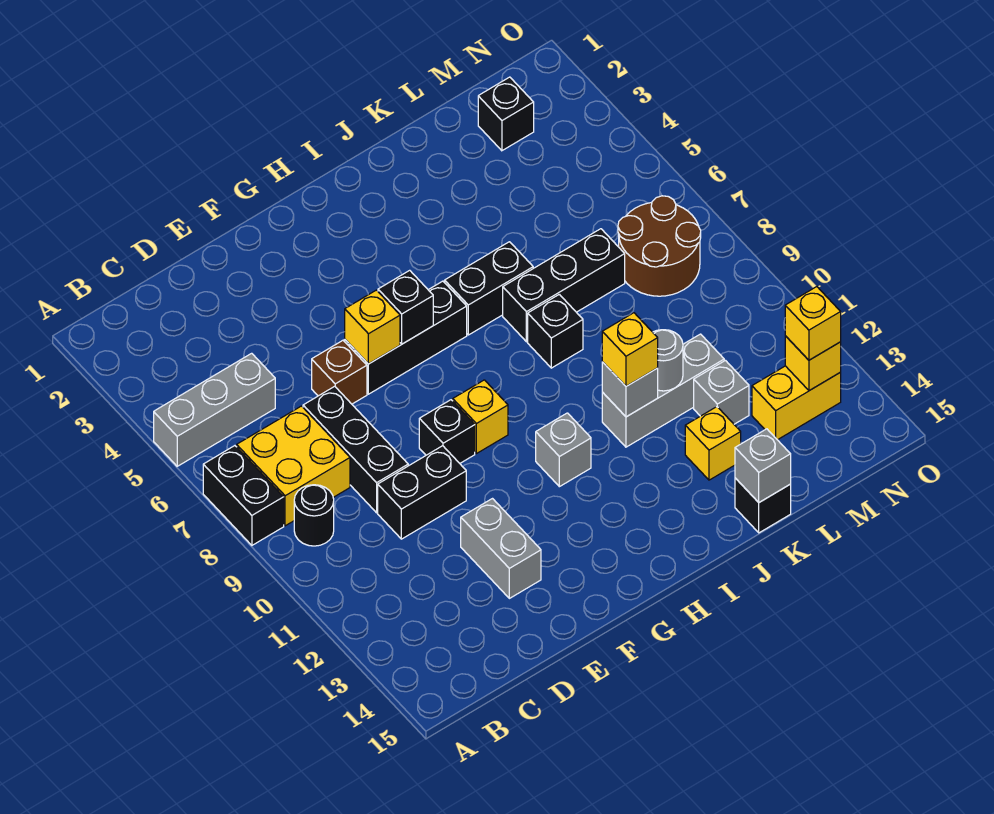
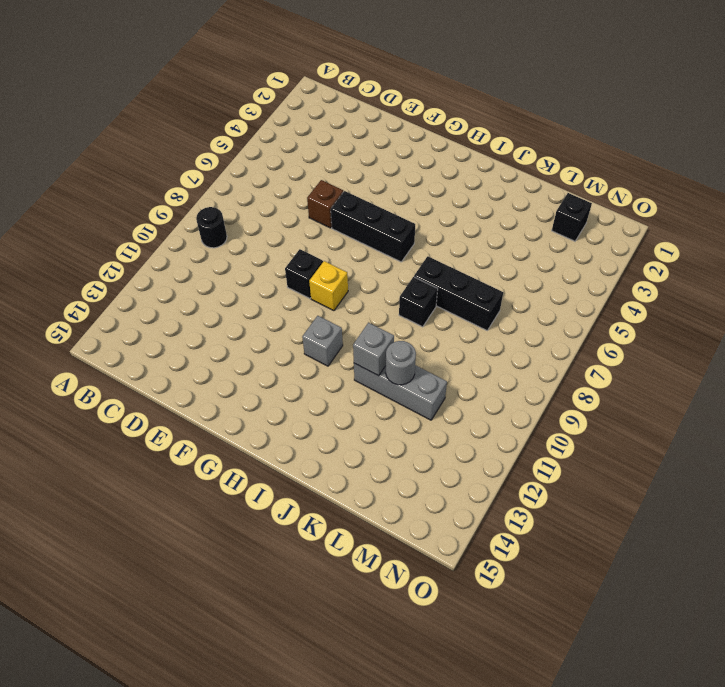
none -> grey 1x3 brick [154,353,275,466]
none -> black 1x2 brick [203,446,284,545]
none -> yellow 2x2 brick [237,406,350,526]
none -> black 1x3 brick [303,386,408,513]

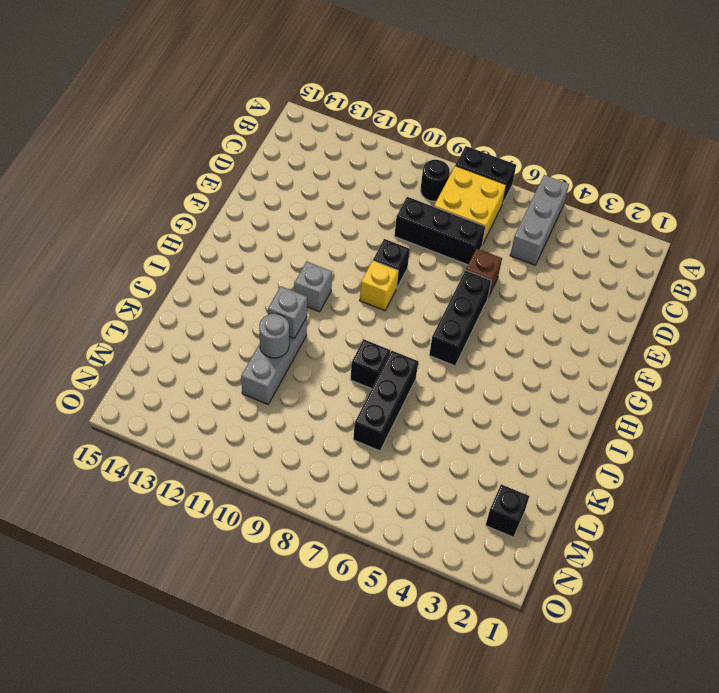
none -> black 1x2 brick [378,446,466,539]
none -> grey 1x2 brick [461,499,541,598]
none -> black 1x2 brick [445,242,533,335]
none -> yellow 1x1 brick [685,407,741,480]

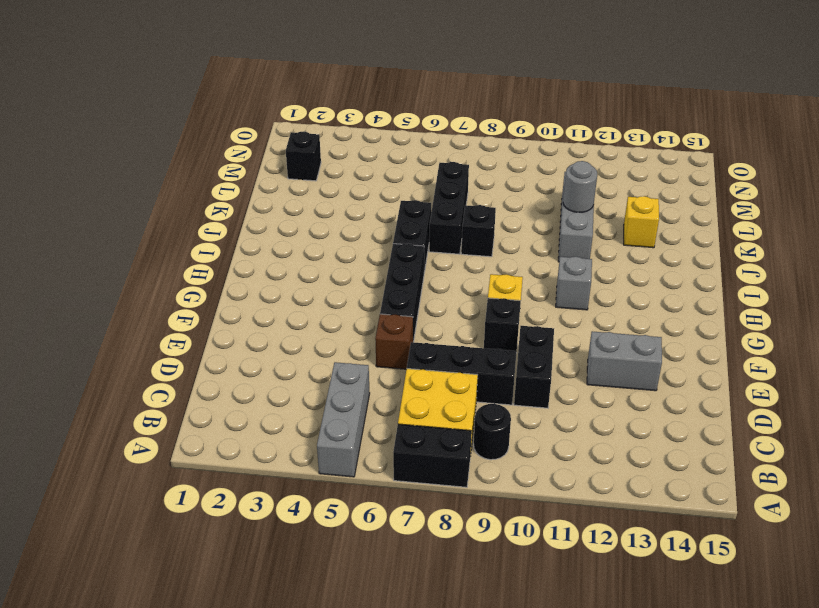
none -> black 1x1 brick [735,478,791,533]
none -> grey 1x1 brick [694,360,749,424]
none -> brown 2x2 round brick [618,196,701,296]
none -> yellow 1x2 brick [752,366,841,440]

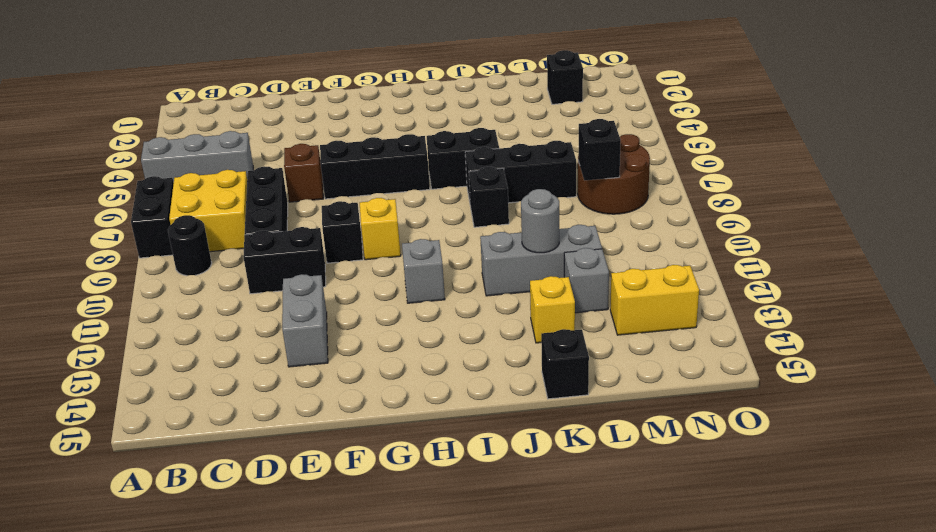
black 1x1 brick [578,119,621,181] -> black 1x1 brick moved to [378,270,433,344]
none -> yellow 1x1 brick [345,290,400,364]
none -> grey 1x1 brick [602,362,658,417]
none -> grey 1x1 brick [735,429,791,502]
none -> yellow 1x1 brick [785,336,841,391]

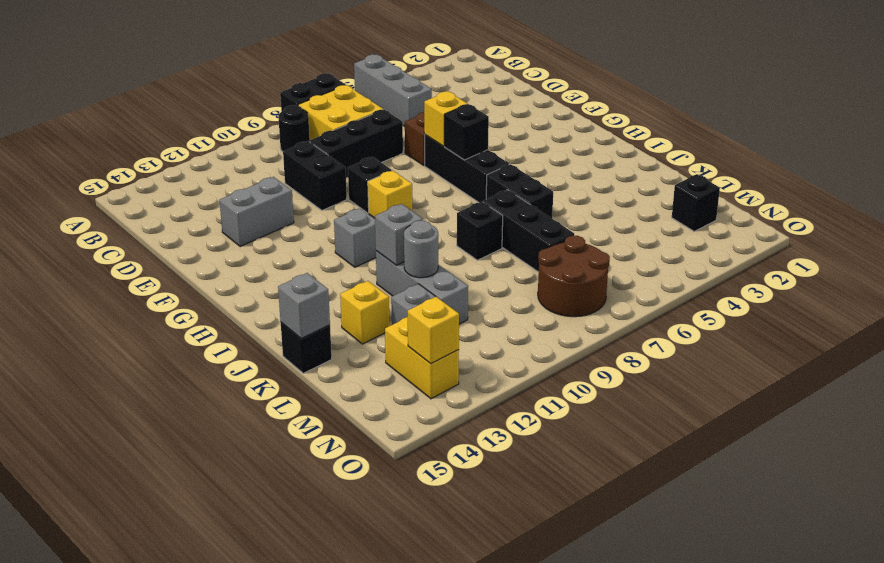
none -> yellow 1x1 brick [602,313,658,386]
none -> yellow 1x1 brick [785,287,841,360]

